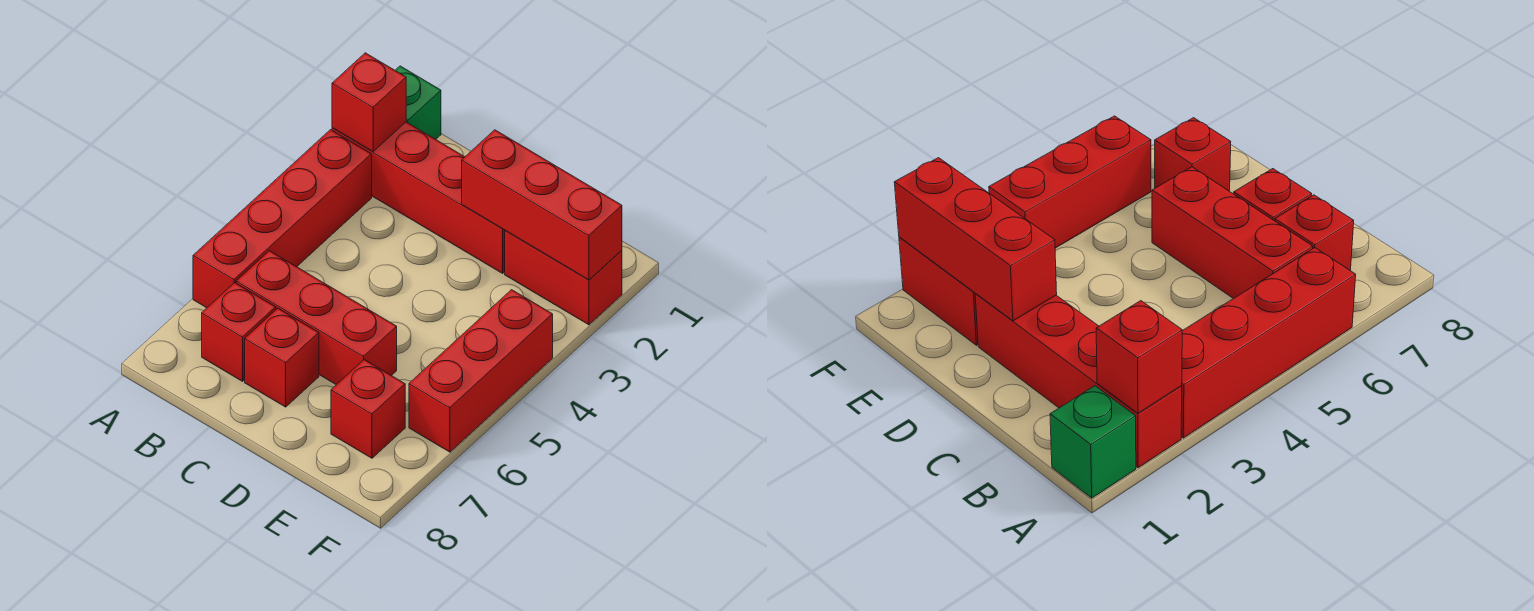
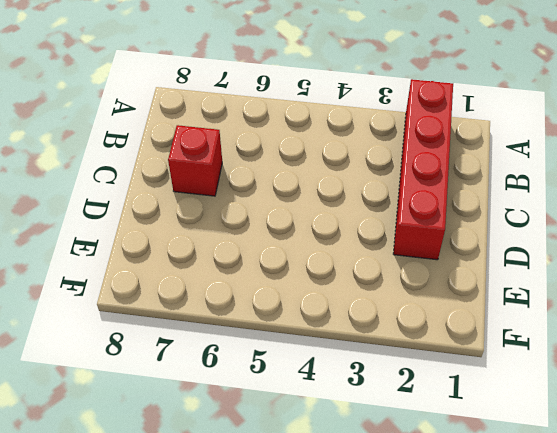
none -> green 1x1 brick [395,66,441,139]
none -> red 1x4 brick [193,130,372,308]

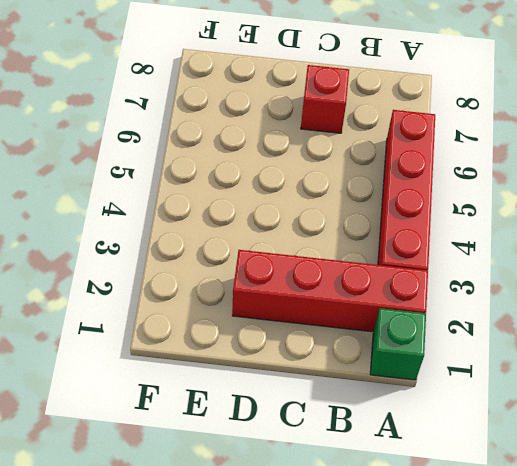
none -> red 1x3 brick [236,251,397,385]
none -> red 1x1 brick [202,283,276,381]

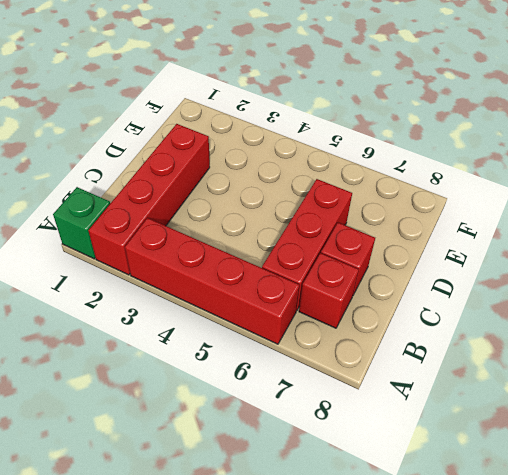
none -> red 1x2 brick [505,230,622,325]
none -> red 1x1 brick [331,360,405,458]

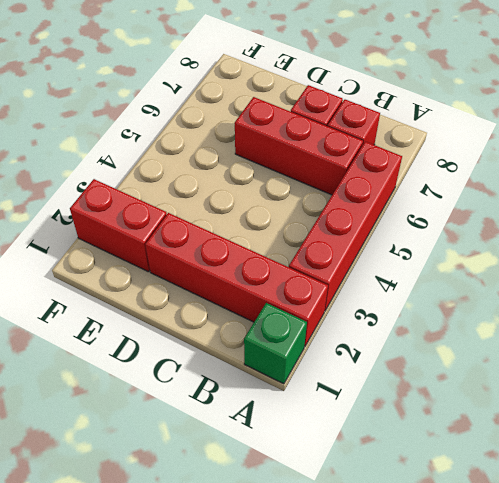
none -> red 1x1 brick [331,360,405,458]
none -> red 1x3 brick [409,290,553,452]

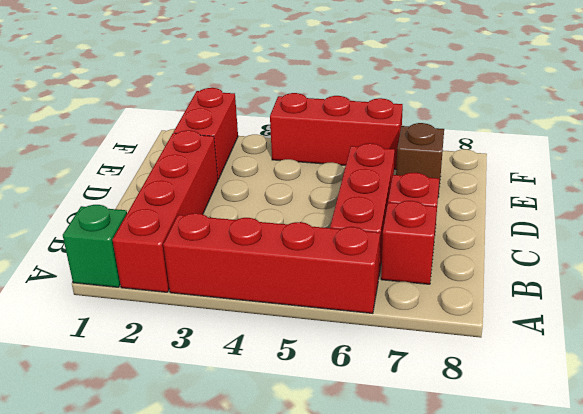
brown 1x1 brick [396,123,444,197] -> red 1x1 brick [331,360,405,458]
none -> red 1x1 brick [332,53,406,152]
none -> red 1x3 brick [462,130,622,280]

